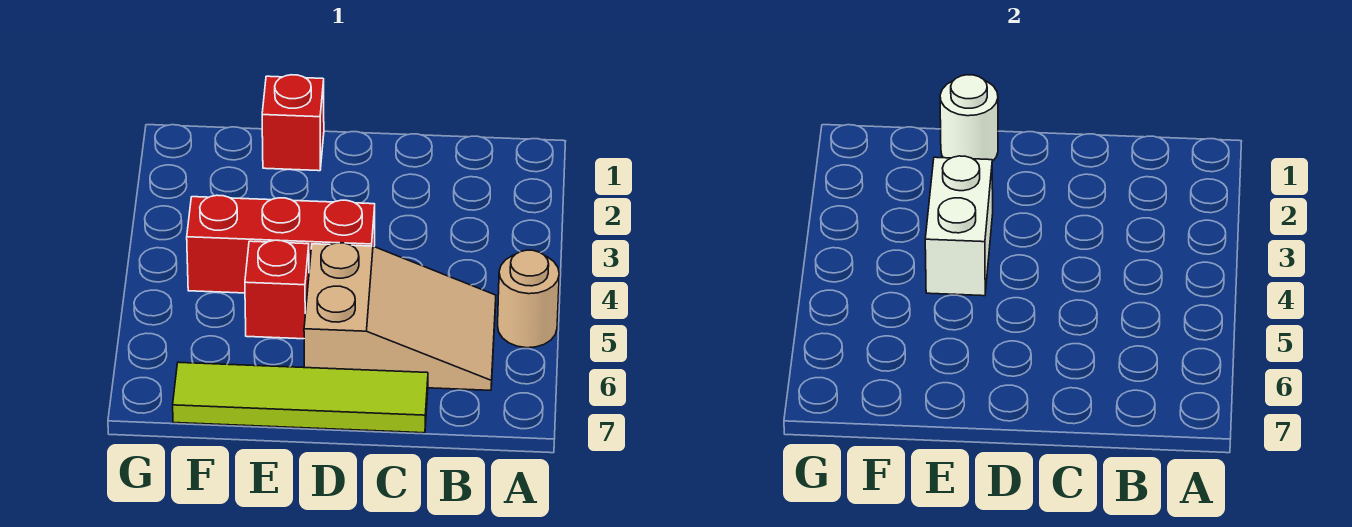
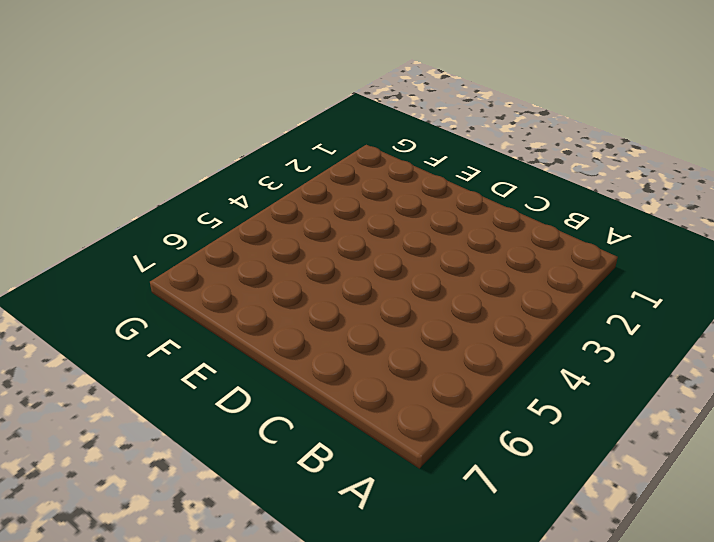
none -> tan 1x1 round brick [498,250,559,348]
none -> tan 2x3 slope [304,243,496,390]

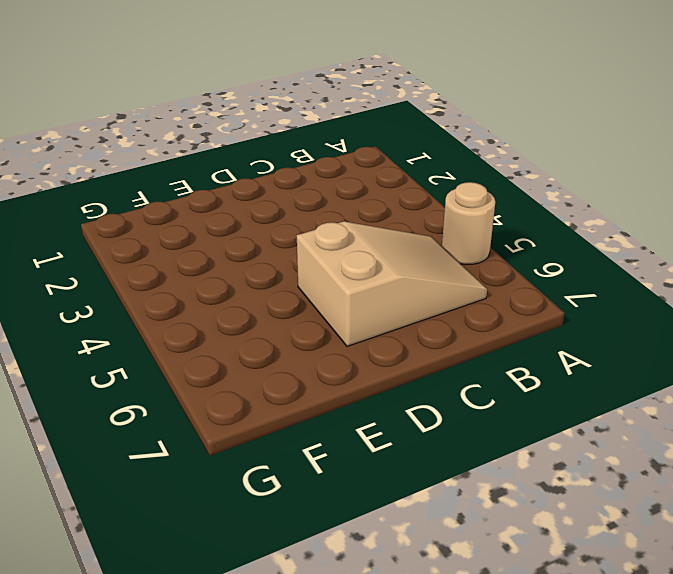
none -> lime 1x4 tile [173,362,428,433]
none -> red 1x3 brick [187,195,375,293]

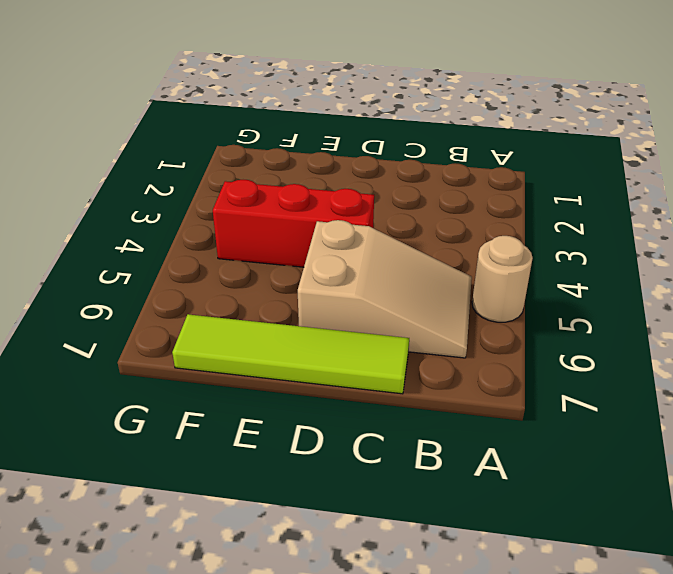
none -> red 1x1 brick [262,75,324,171]
none -> red 1x1 brick [245,240,309,339]

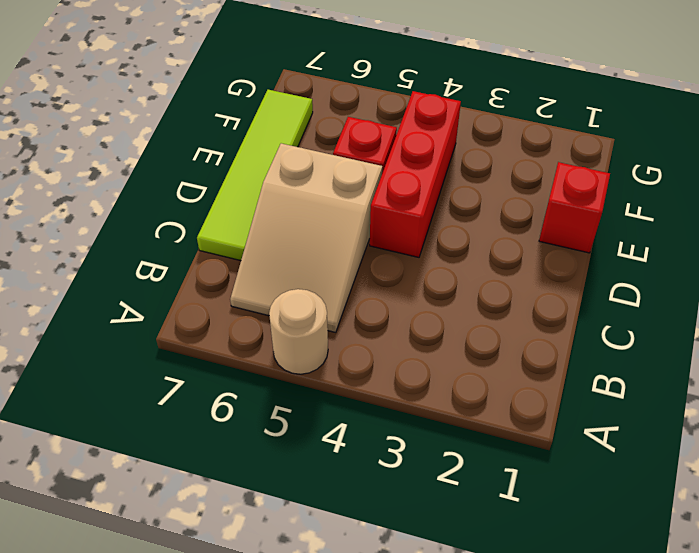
none -> white 1x1 round brick [940,75,998,161]
none -> white 1x2 brick [925,156,993,296]

